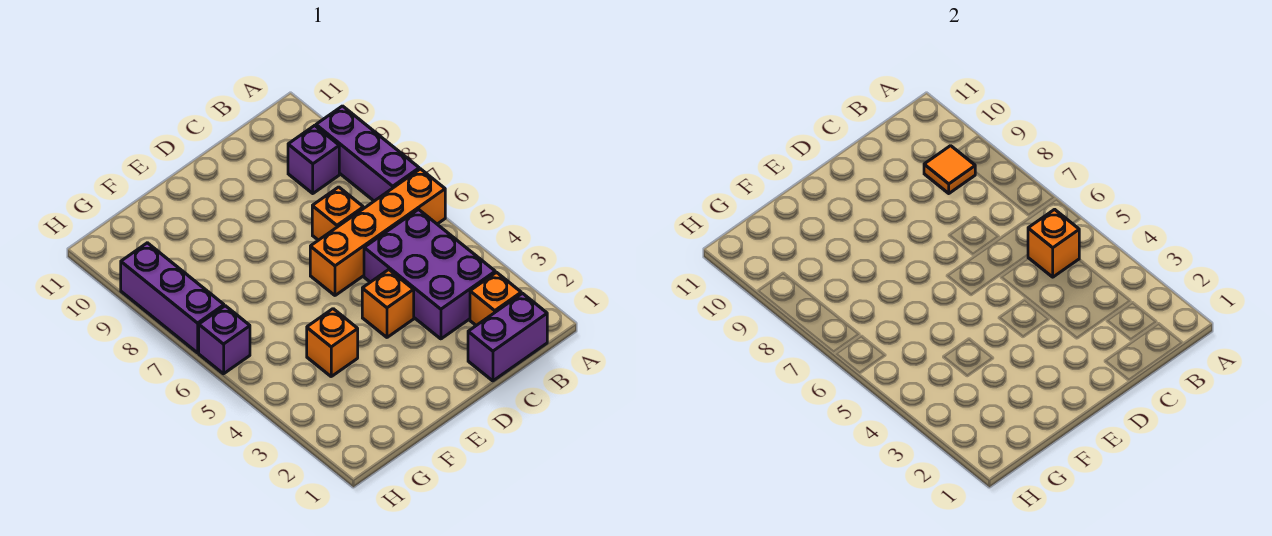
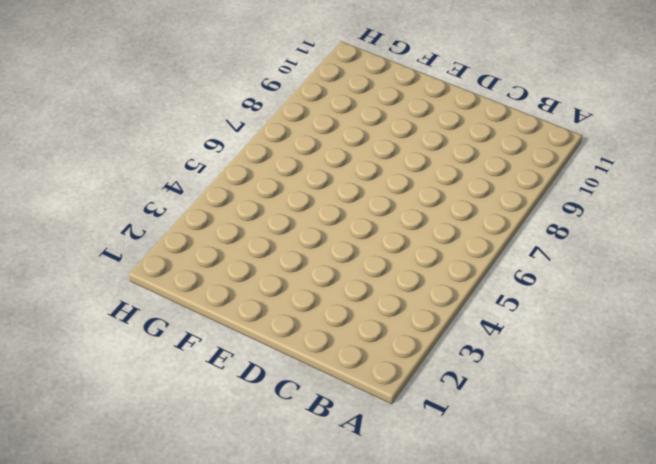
none -> orange 1x4 brick [310,169,445,295]
none -> purple 1x3 brick [316,106,419,201]
none -> purple 1x2 brick [468,293,547,381]

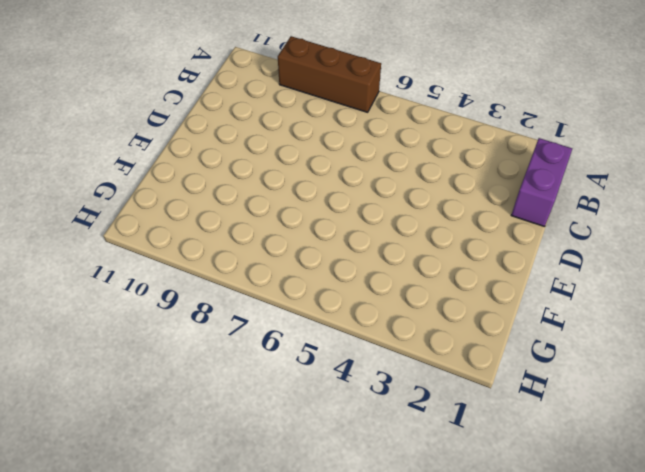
brown 1x3 brick [278,36,381,112] -> purple 1x3 brick [316,106,419,201]
none -> orange 1x4 brick [310,169,445,295]
none -> orange 1x1 brick [470,272,521,325]
none -> purple 2x3 brick [364,209,495,339]

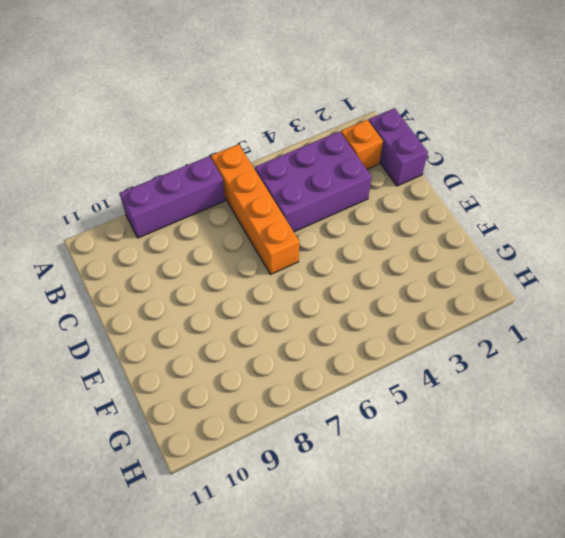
none -> purple 1x1 brick [288,126,339,193]
none -> orange 1x1 brick [312,187,363,240]
none -> orange 1x1 brick [362,270,414,337]

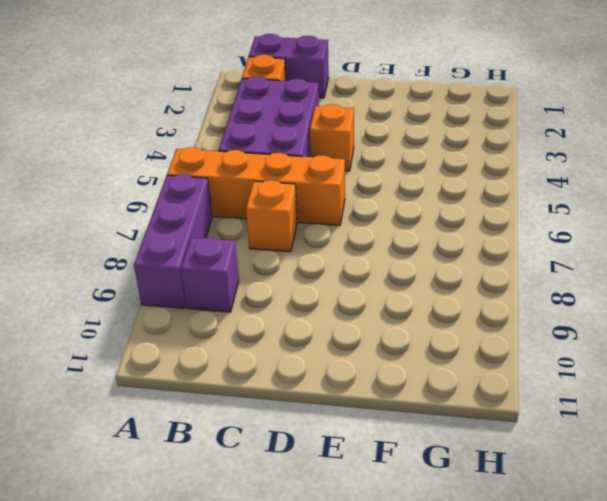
none -> orange 1x1 brick [307,309,358,376]
none -> purple 1x1 brick [199,306,250,374]
none -> purple 1x3 brick [121,243,224,353]

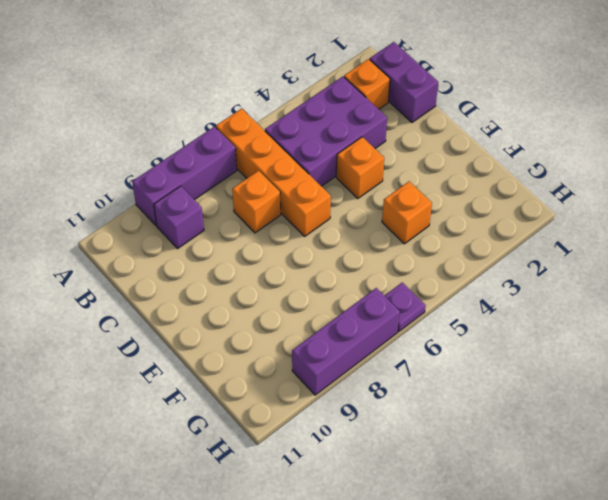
purple 1x1 plate [384,282,426,331] -> purple 1x1 brick [199,306,250,374]
none -> orange 1x1 brick [1028,209,1079,277]
none -> orange 1x1 tile [924,146,975,193]

